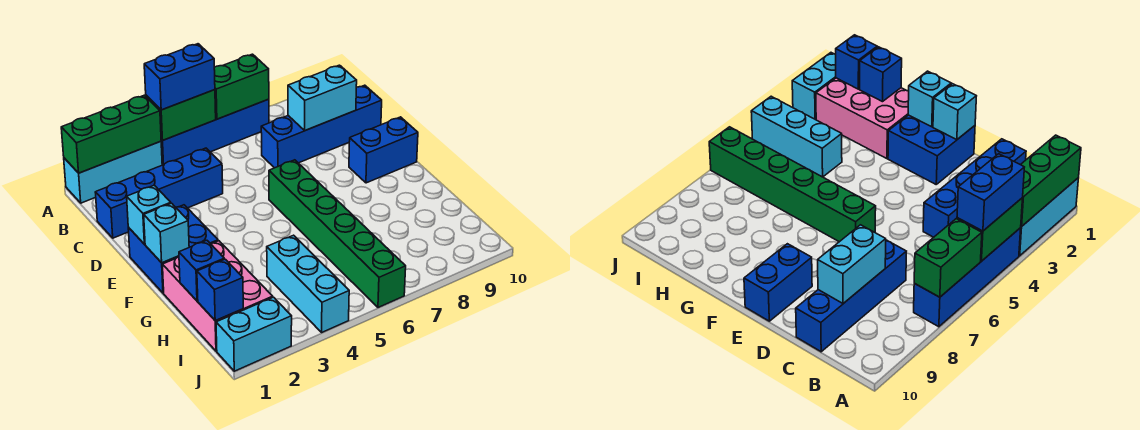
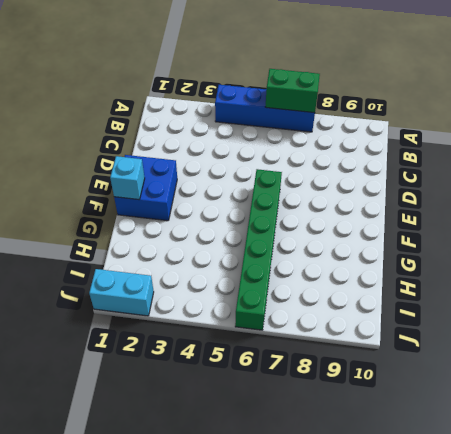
none -> cyan 1x3 brick [64,141,162,203]
none -> blue 1x4 brick [95,148,223,238]
none -> blue 1x4 brick [261,85,382,168]

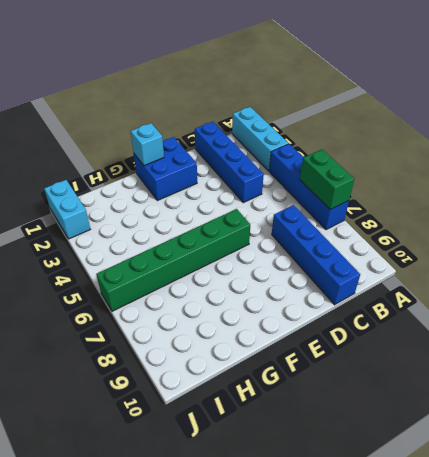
none -> blue 1x2 brick [349,117,418,183]
none -> pink 2x3 brick [163,241,273,351]
none -> cyan 1x3 brick [267,235,349,332]

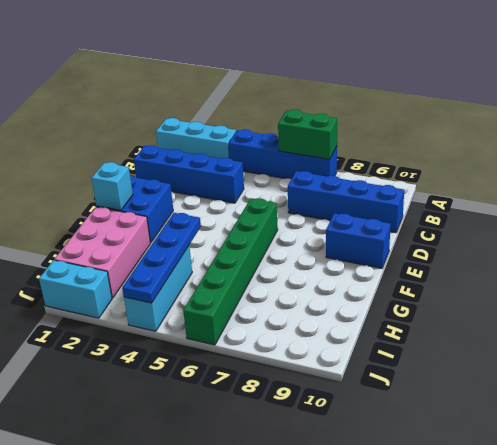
blue 1x4 plate [122,213,201,303] -> none
none -> green 1x3 brick [61,95,161,173]
none -> green 1x2 brick [146,90,216,140]
none -> cyan 1x2 brick [288,65,357,130]

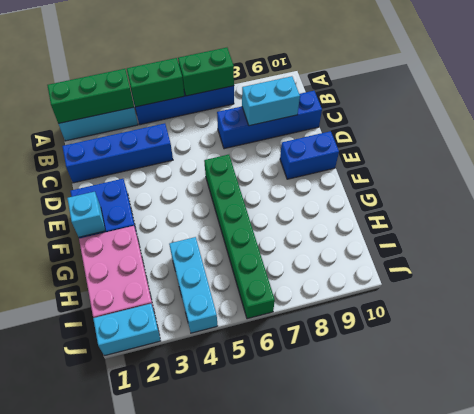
none -> cyan 1x1 brick [127,185,171,244]
none -> blue 1x1 brick [179,240,224,301]
none -> blue 1x1 brick [197,259,243,321]

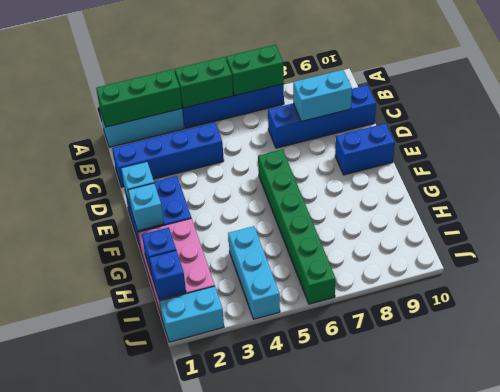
none -> blue 1x2 brick [144,44,215,110]

